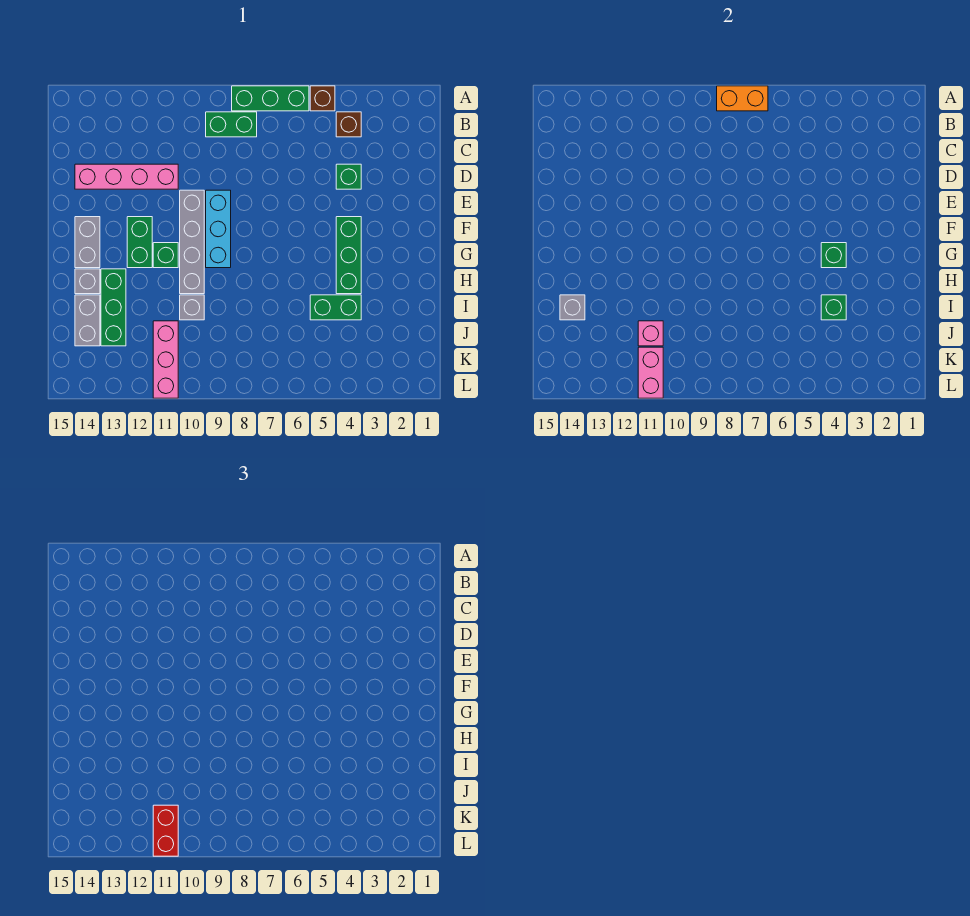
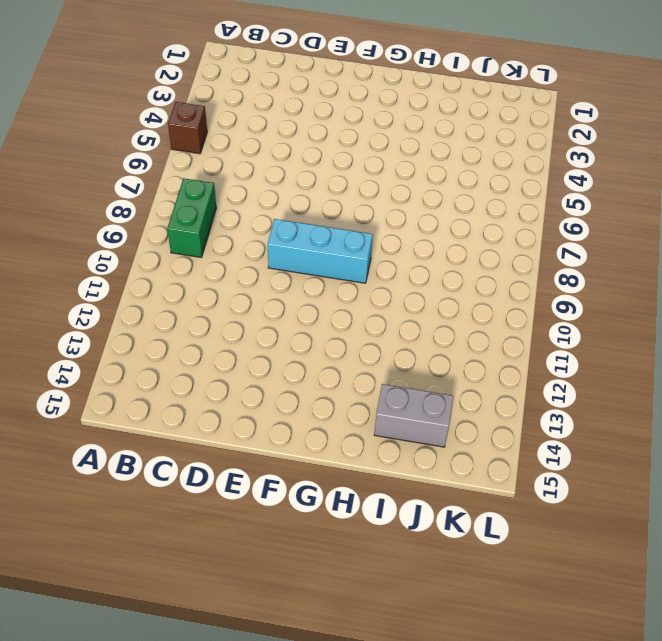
none -> green 1x3 brick [232,86,309,111]
none -> brown 1x1 brick [336,112,361,137]
none -> green 1x1 brick [336,164,361,189]

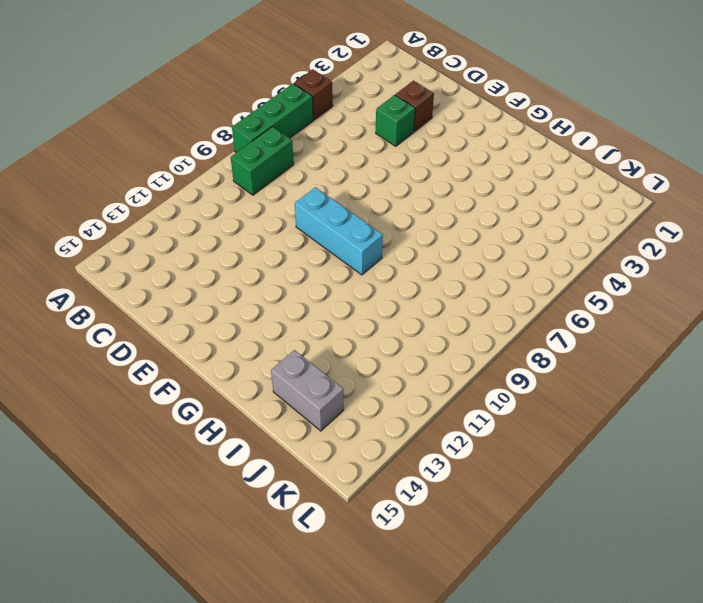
brown 1x1 brick [395,81,434,132] -> brown 1x1 brick moved to [336,112,361,137]
none -> pink 1x4 brick [75,164,178,189]
none -> grey 1x4 brick [180,190,204,294]
none -> green 1x3 brick [336,217,361,294]

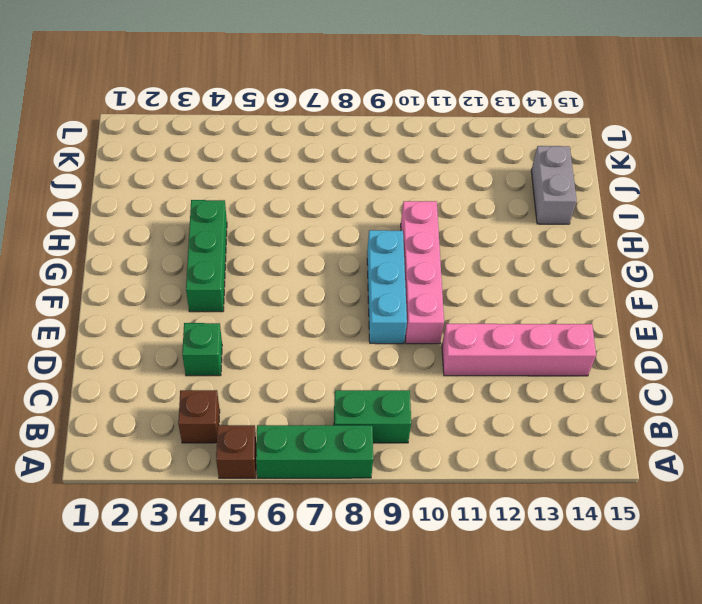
pink 1x4 brick [401,201,444,344] -> grey 1x4 brick [180,190,204,294]
none -> green 1x2 brick [127,217,152,268]
none -> grey 1x2 brick [75,217,100,268]
none -> green 1x1 brick [153,243,178,268]

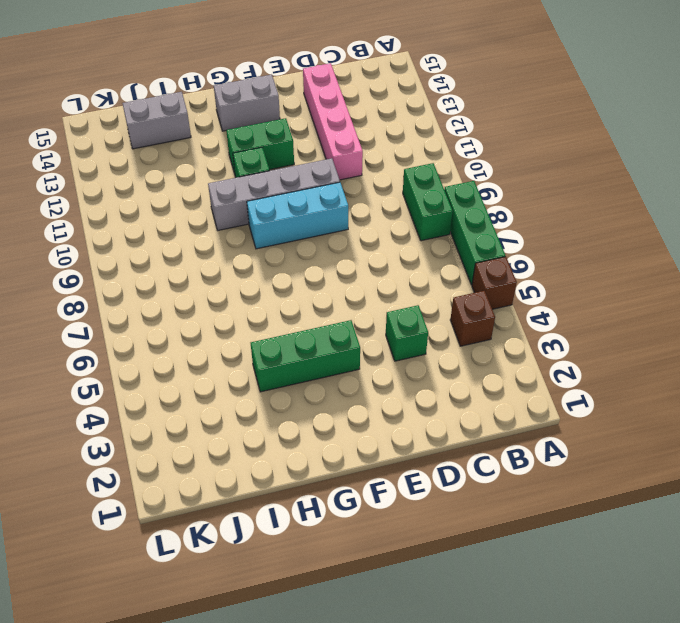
none -> green 1x3 brick [101,269,126,346]
none -> grey 1x1 brick [75,269,100,294]
none -> green 1x2 brick [310,295,361,320]

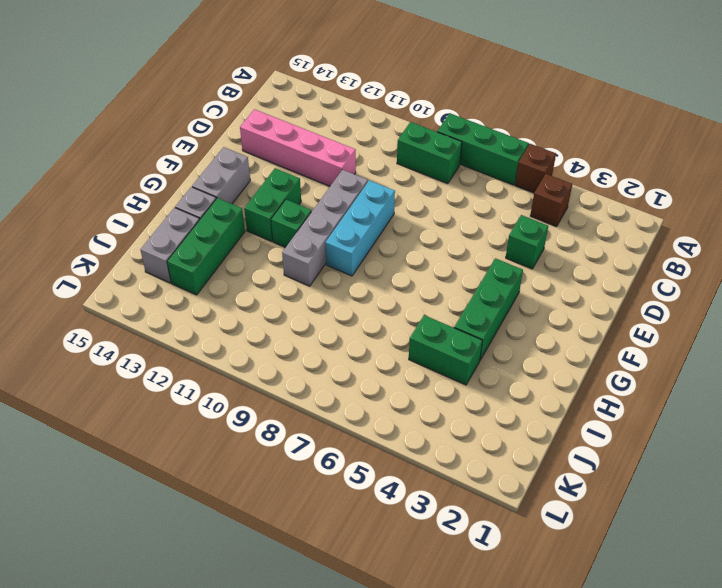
none -> grey 1x1 brick [180,295,204,320]
none -> pink 1x3 brick [153,321,178,398]
none -> orange 1x2 brick [717,86,768,111]

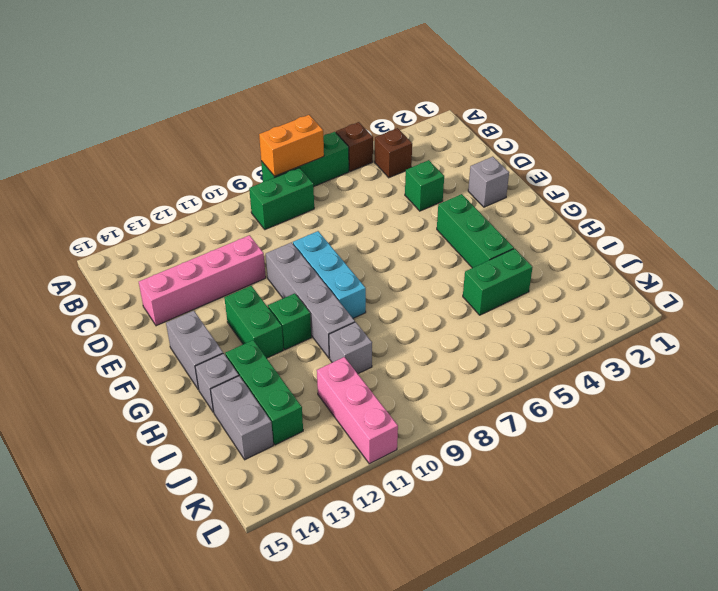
grey 1x1 brick [468,157,509,207] -> grey 1x1 brick moved to [560,295,585,320]
none -> green 1x1 brick [821,243,846,268]
none -> green 1x1 brick [821,295,846,320]
none -> pink 1x1 brick [638,321,663,346]

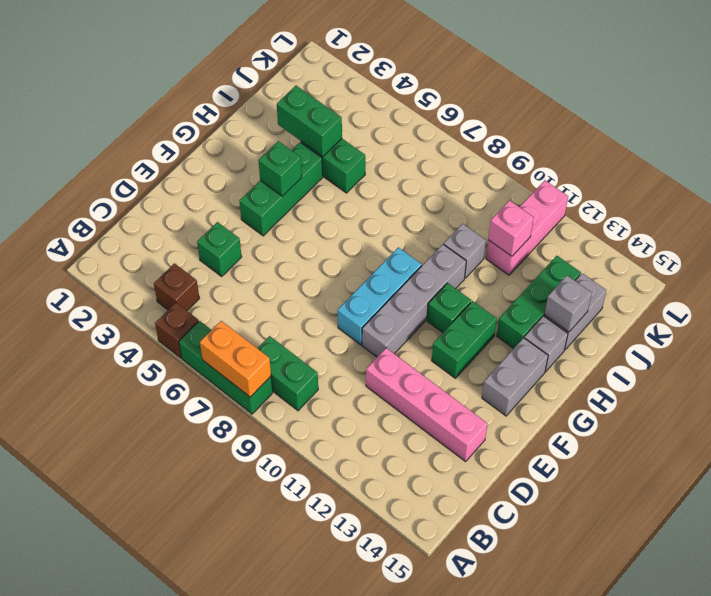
green 1x2 brick [277,86,342,156] -> green 1x1 brick [821,295,846,320]
none -> pink 1x2 brick [638,347,663,398]
none -> red 1x2 brick [153,805,178,856]

